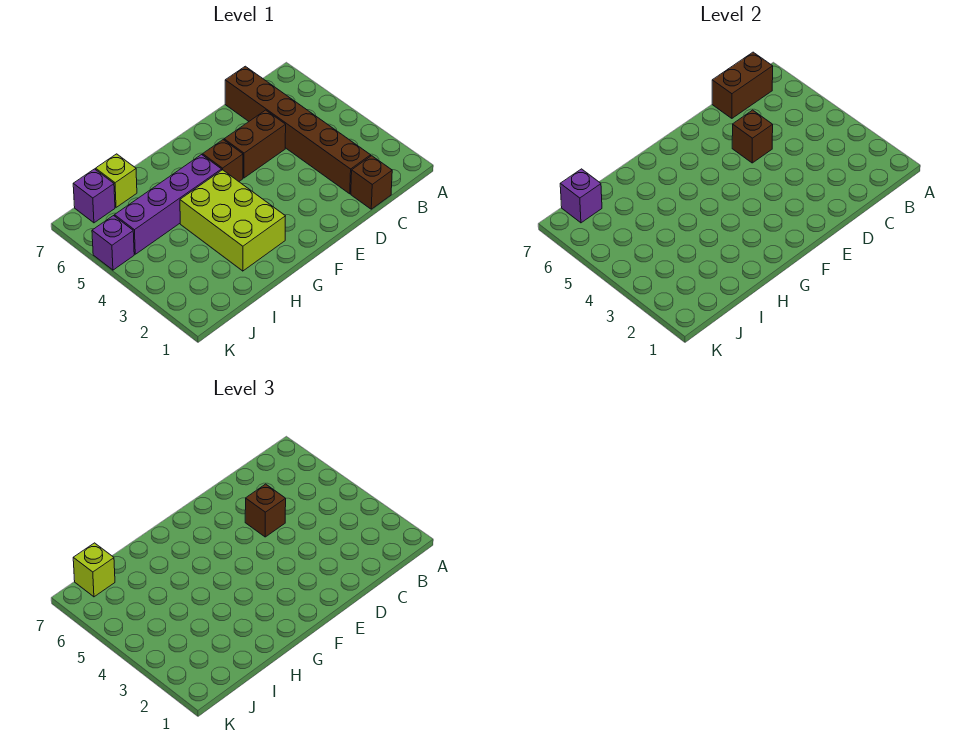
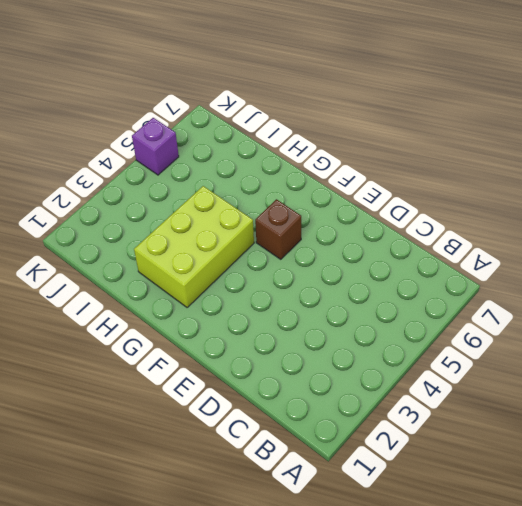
none -> brown 1x1 brick [351,156,392,209]
none -> brown 1x6 brick [225,66,371,194]
none -> brown 1x2 brick [224,110,286,178]

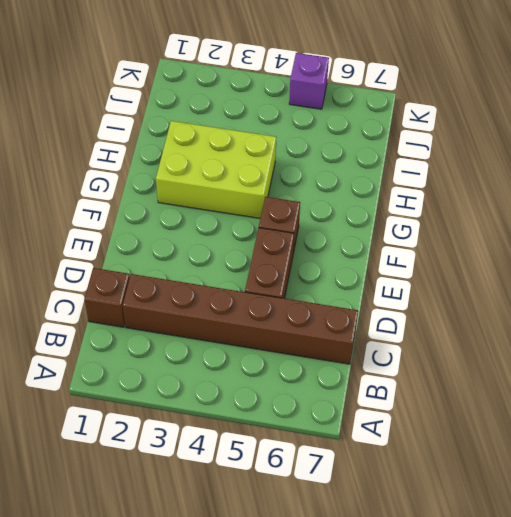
none -> purple 1x4 brick [115,155,222,254]
none -> lime 1x1 brick [96,154,137,207]
none -> purple 1x1 brick [73,169,115,223]

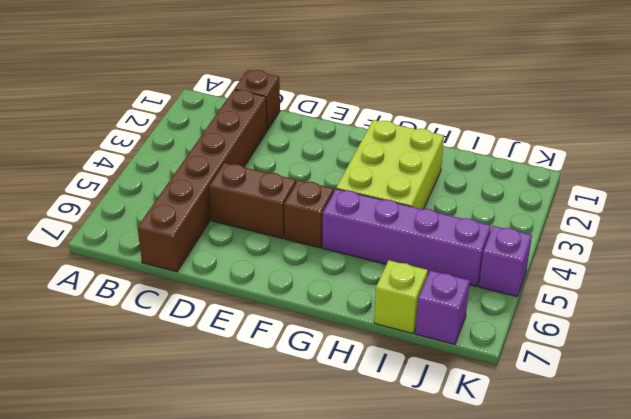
none -> brown 1x2 brick [712,52,773,118]
none -> brown 1x1 brick [732,110,773,163]
none -> purple 1x1 brick [560,169,602,223]

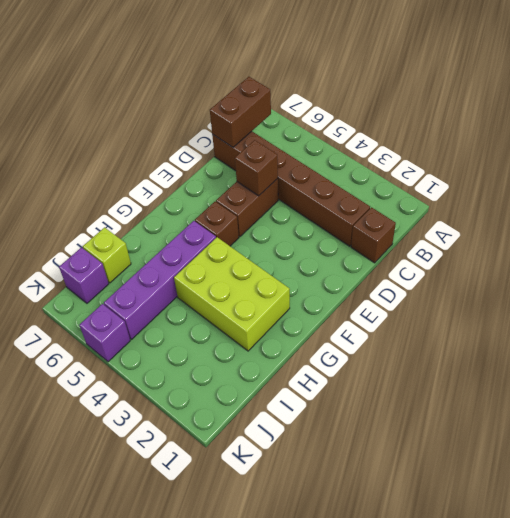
none -> purple 1x1 brick [560,169,602,223]
none -> brown 1x1 brick [245,484,286,537]
none -> lime 1x1 brick [73,543,115,597]

